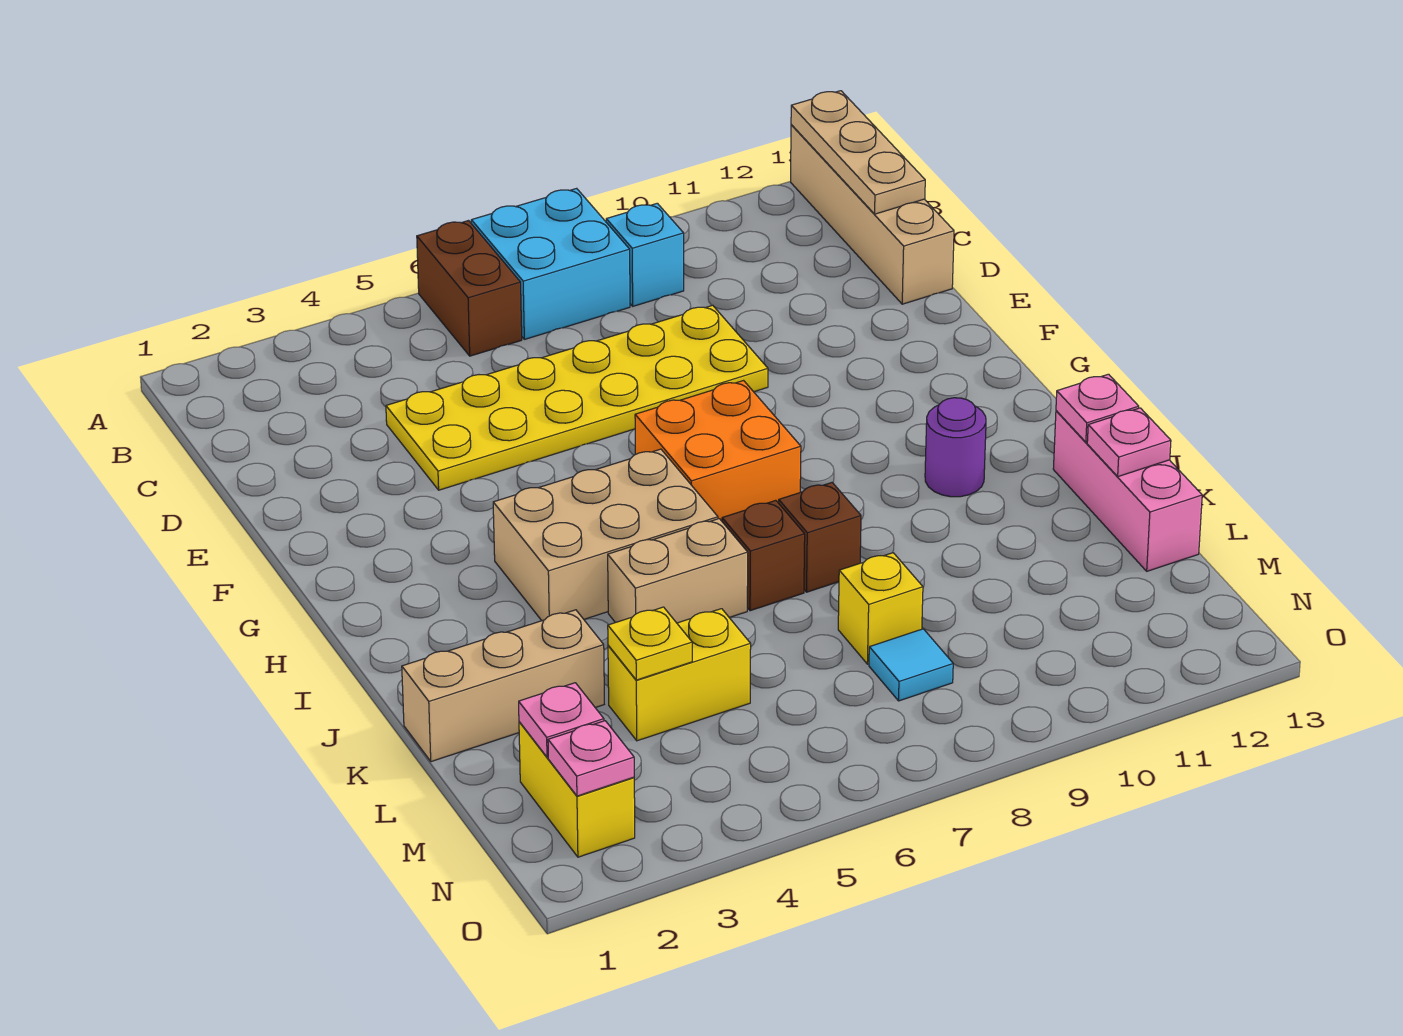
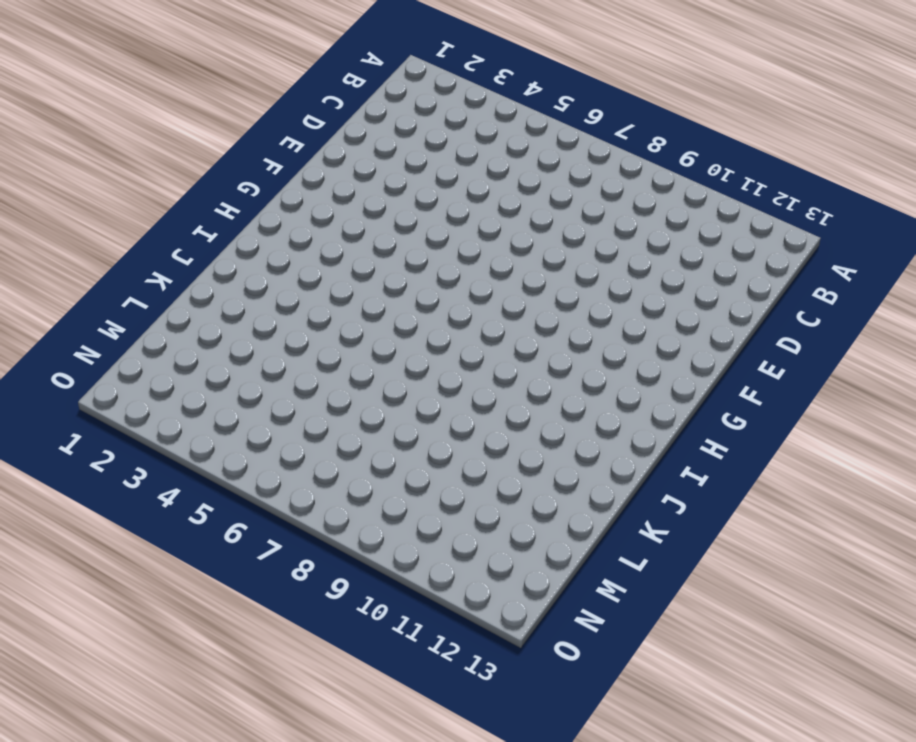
none -> brown 1x2 brick [417,221,522,356]
none -> cyan 2x2 brick [471,188,630,339]
none -> tan 1x4 brick [791,125,954,304]

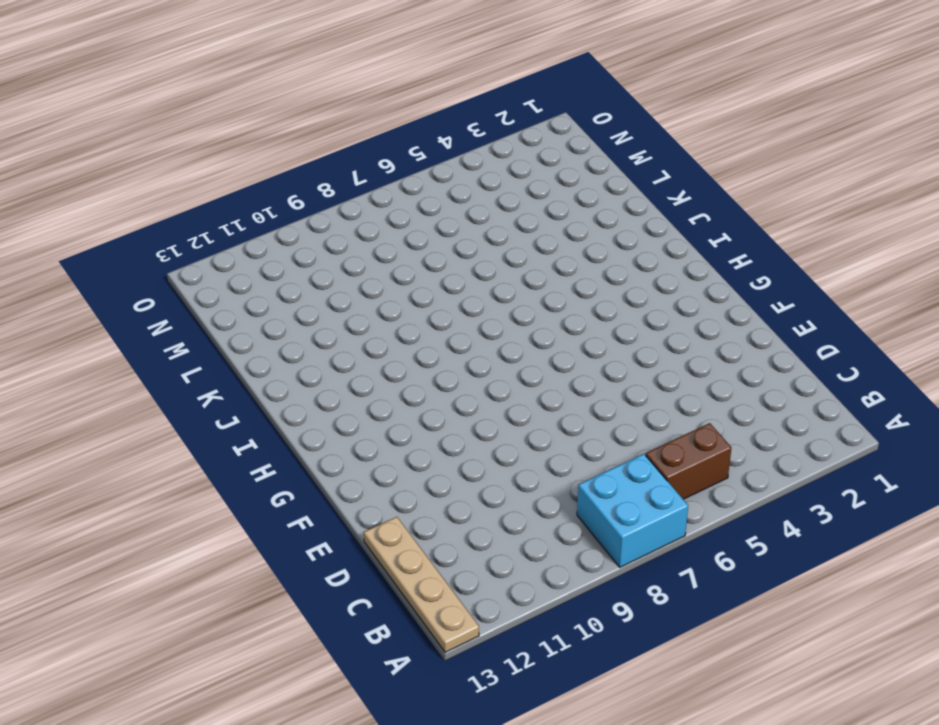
tan 1x4 plate [364,517,479,652] -> tan 1x4 brick [791,125,954,304]
brown 1x2 brick [646,423,731,499] -> brown 1x2 brick turned to [417,221,522,356]
none -> cyan 1x1 brick [606,203,684,306]
none -> yellow 2x6 plate [386,305,768,490]
none -> orange 2x2 brick [635,381,801,521]

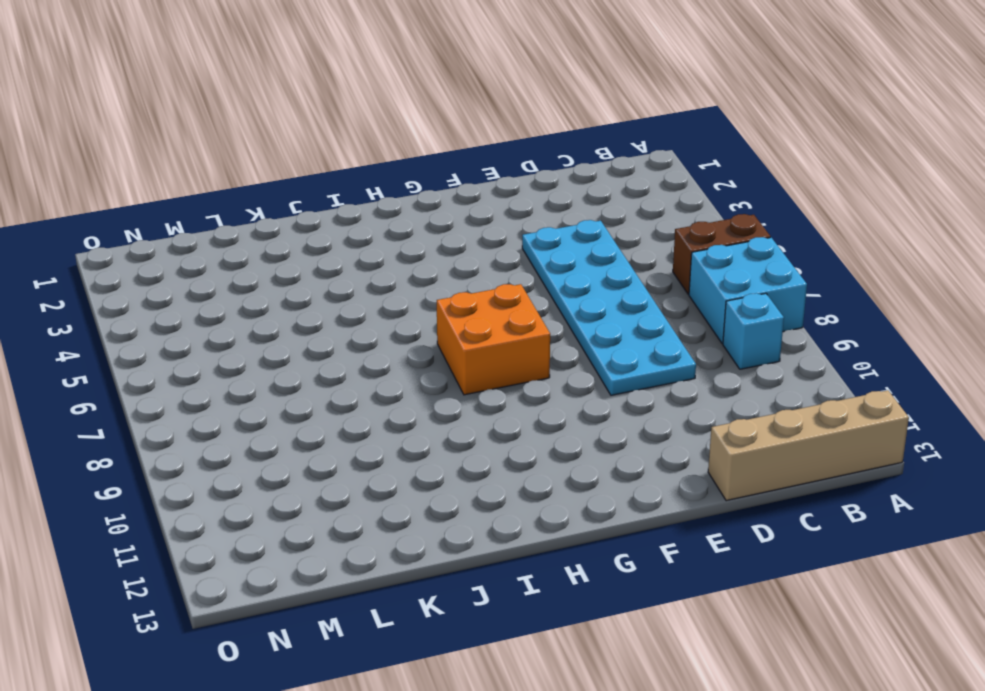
cyan 2x6 plate [522,220,696,395] -> yellow 2x6 plate [386,305,768,490]
none -> tan 2x3 brick [493,449,718,621]
none -> purple 1x1 round brick [925,398,986,497]
none -> tan 1x2 brick [608,519,748,623]

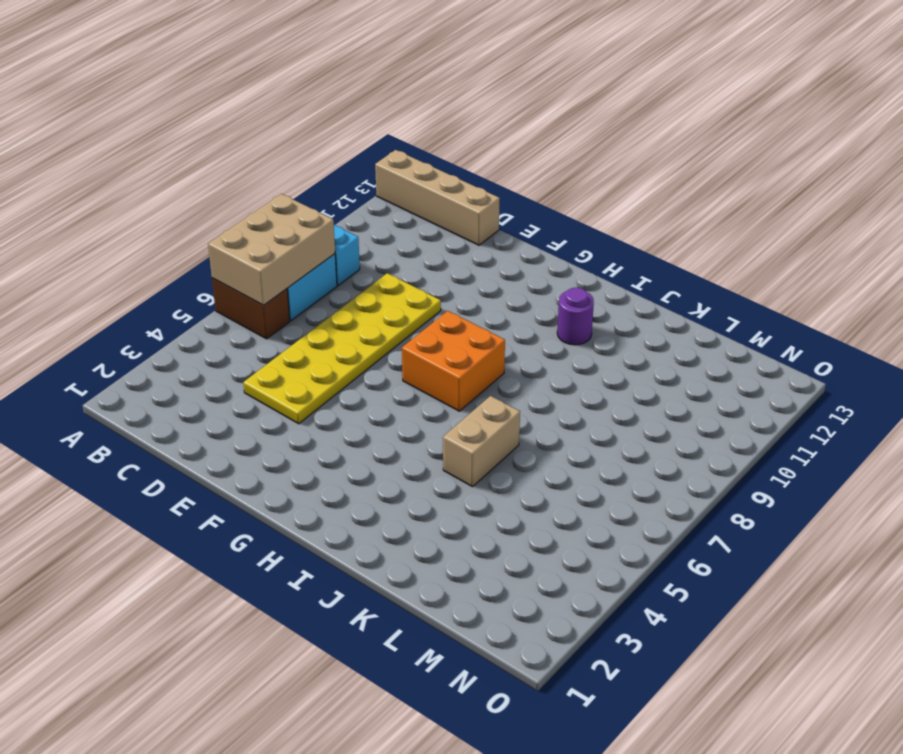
tan 2x3 brick [208,194,335,305] -> tan 2x3 brick moved to [493,449,718,621]
none -> brown 1x1 brick [722,500,805,611]
none -> brown 1x1 brick [779,483,861,592]
none -> pink 1x3 brick [1053,411,1202,571]

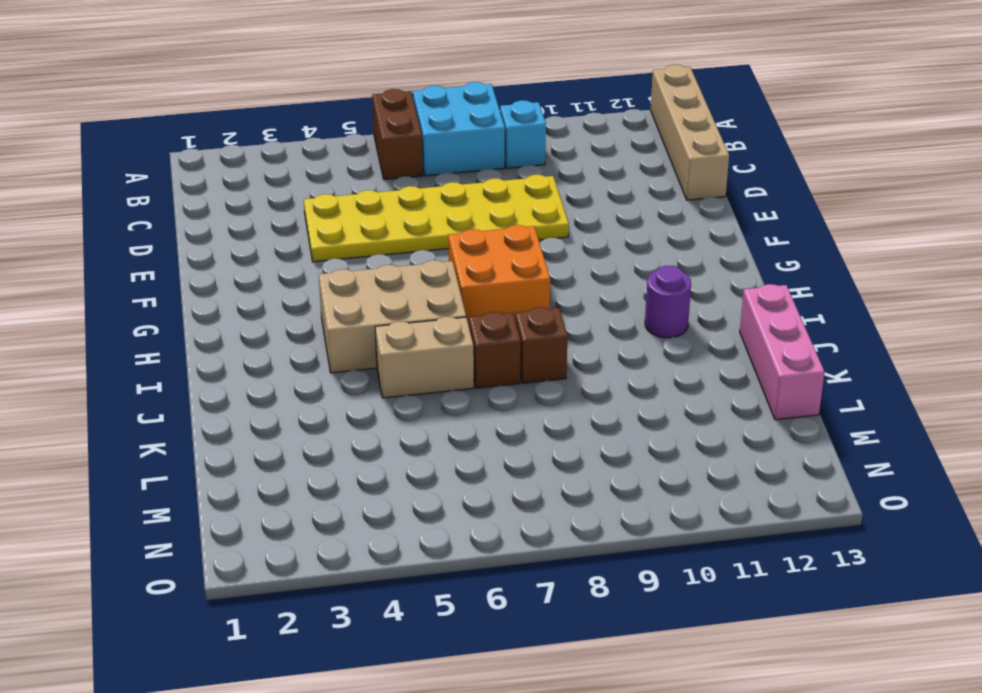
none -> tan 1x3 brick [402,610,604,762]
none -> yellow 1x2 brick [608,609,751,741]
none -> yellow 1x1 brick [838,553,923,664]

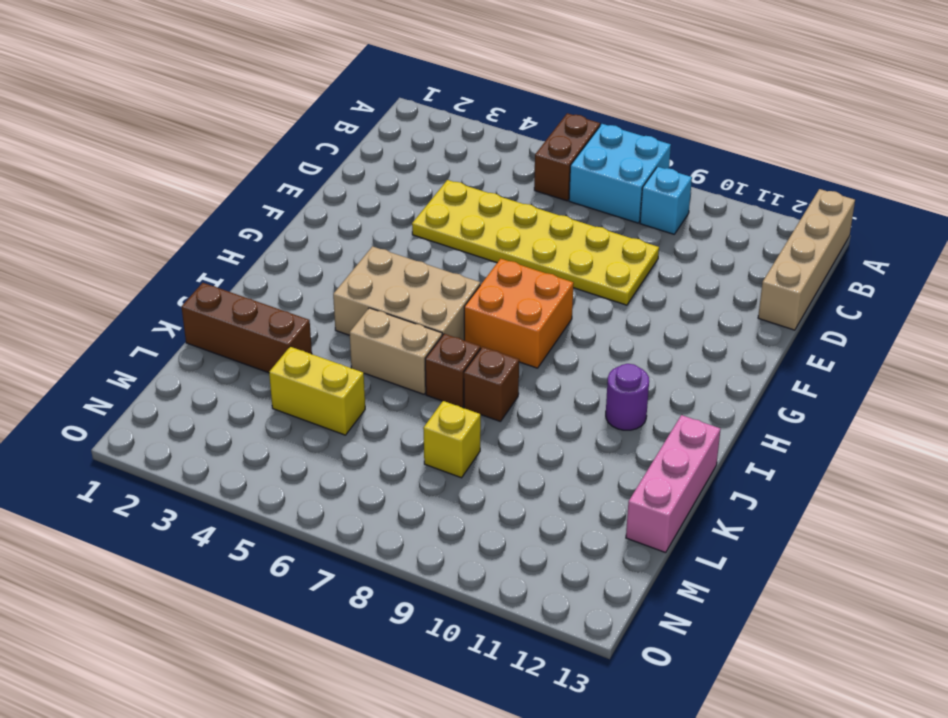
brown 1x3 brick [182,283,312,373] -> tan 1x3 brick [402,610,604,762]
none -> yellow 1x2 brick [519,722,635,857]
none -> cyan 1x1 tile [869,629,953,701]
none -> tan 1x3 plate [791,91,925,214]

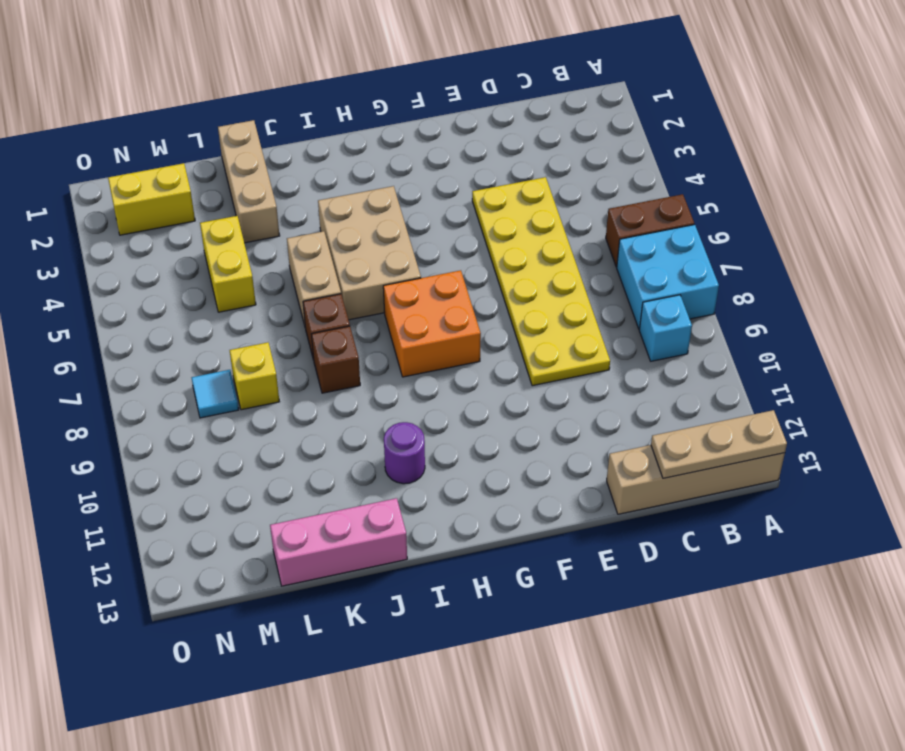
none -> pink 1x1 plate [1056,374,1139,442]
none -> pink 1x1 plate [1087,408,1171,477]
none -> yellow 1x1 plate [608,607,692,680]

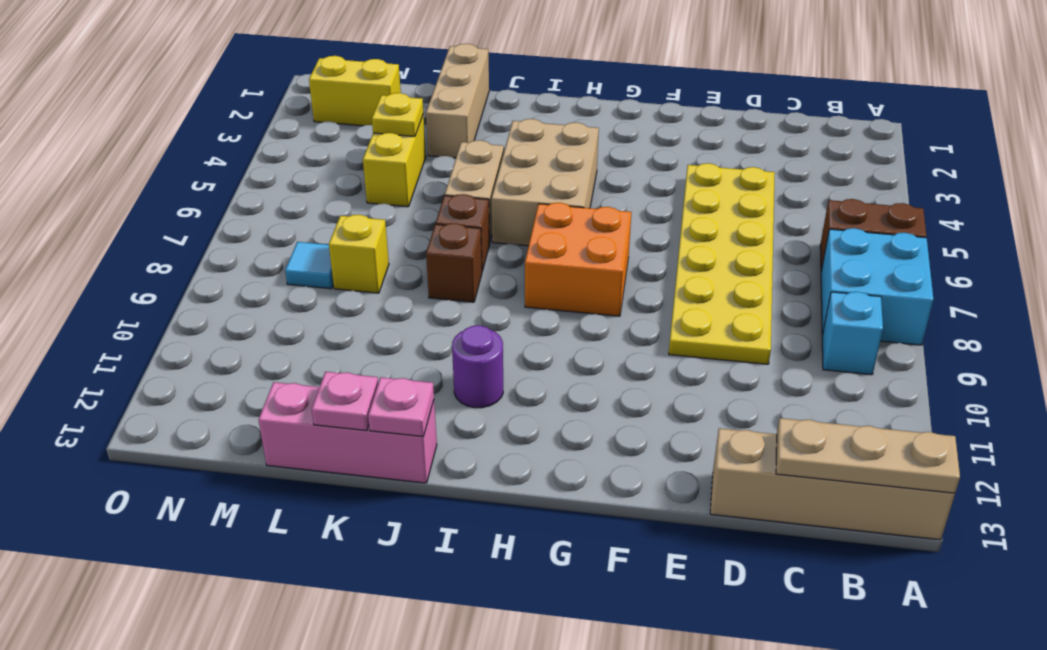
none -> pink 1x1 plate [519,683,604,757]
none -> pink 1x1 plate [548,721,634,796]

